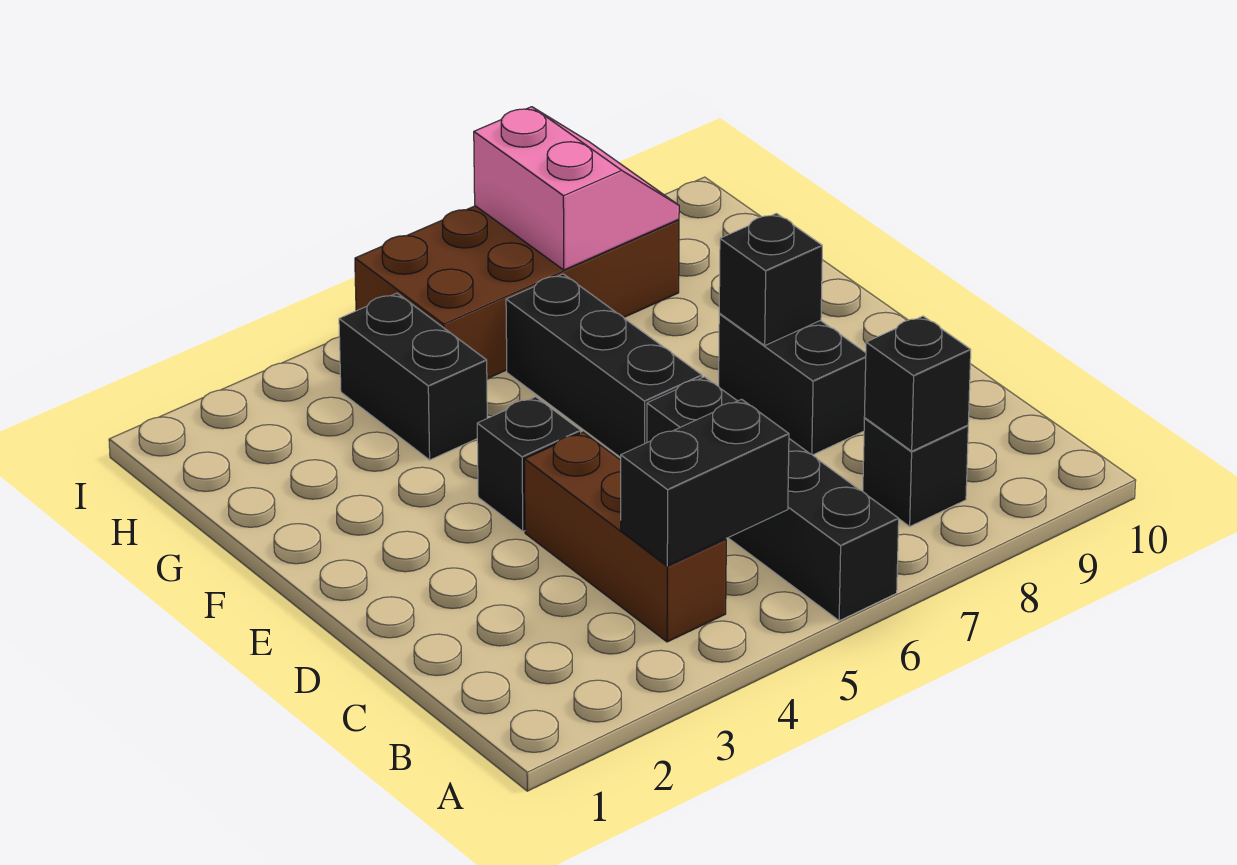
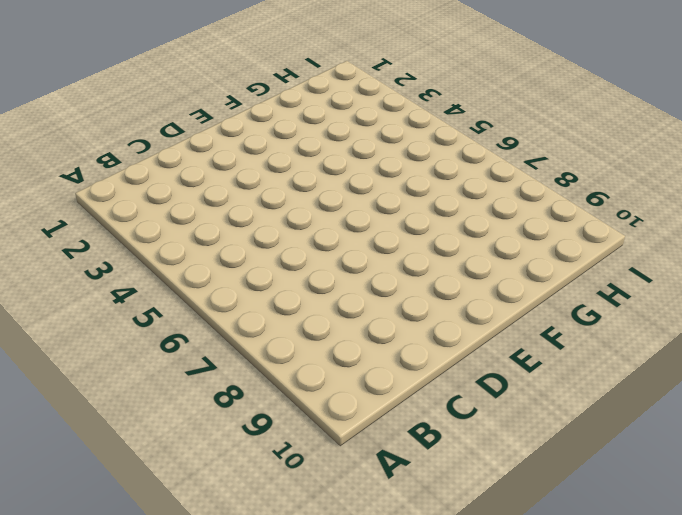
none -> black 1x4 brick [647,377,899,621]
none -> brown 1x3 brick [524,432,726,642]
none -> black 1x1 brick [863,418,968,526]

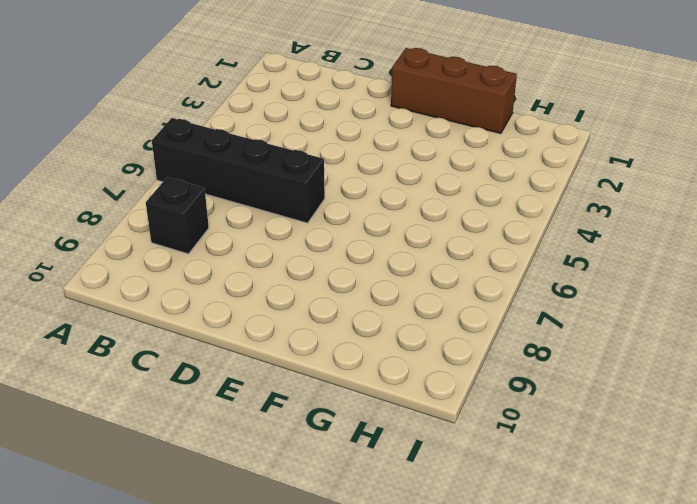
brown 1x3 brick [391,48,517,133] -> brown 1x3 brick moved to [524,432,726,642]
none -> black 1x2 brick [719,314,866,455]
none -> black 1x1 brick [477,397,581,531]
none -> black 1x3 brick [506,274,702,458]

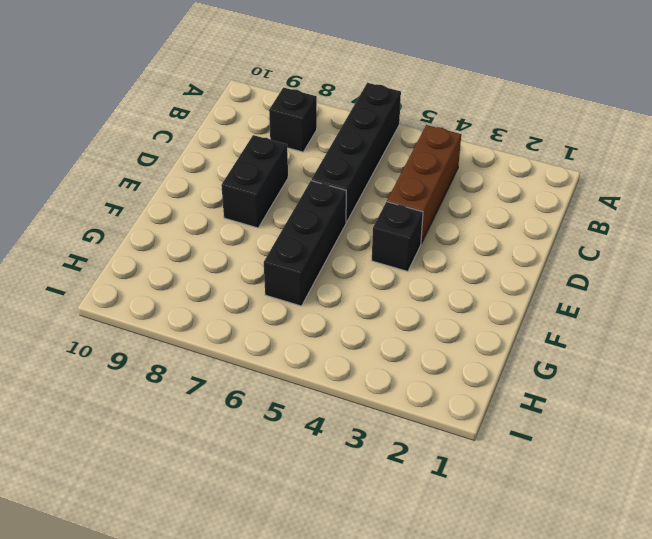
none -> black 1x2 brick [339,293,487,460]
none -> brown 2x4 brick [355,206,679,379]
none -> black 1x2 brick [621,399,789,566]

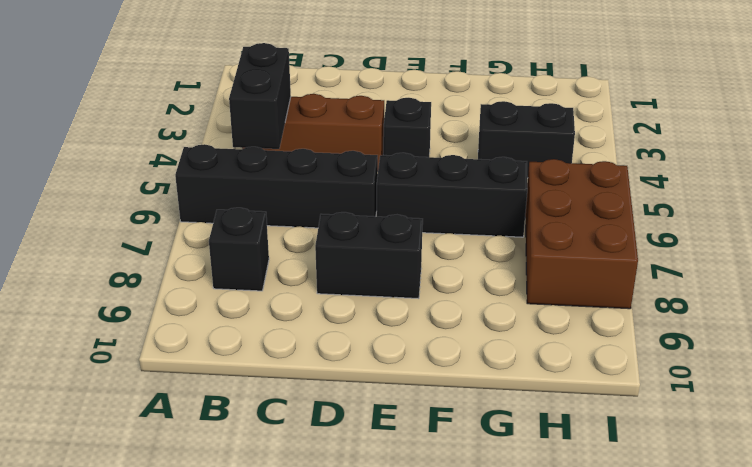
brown 2x3 brick [525,159,638,309] -> brown 2x4 brick [355,206,679,379]
none -> black 1x1 brick [864,316,971,451]
none -> black 1x1 brick [719,213,822,345]
none -> pink 2x2 slope [474,107,679,270]

